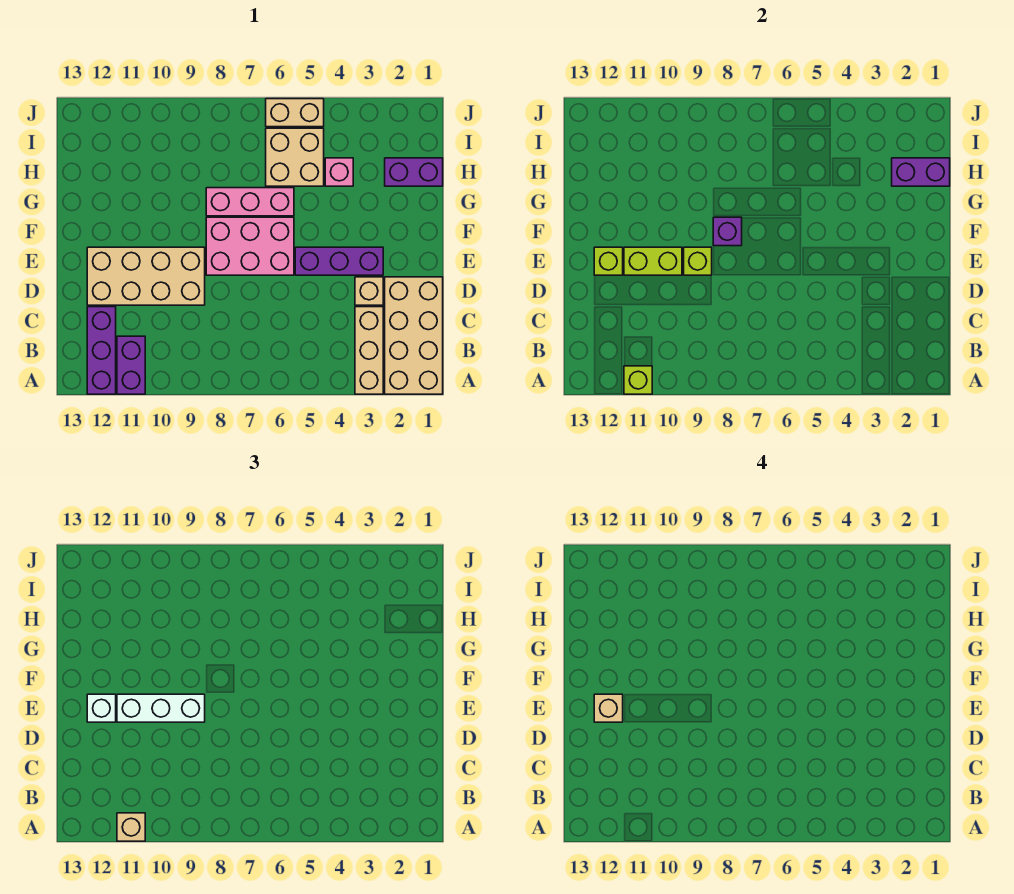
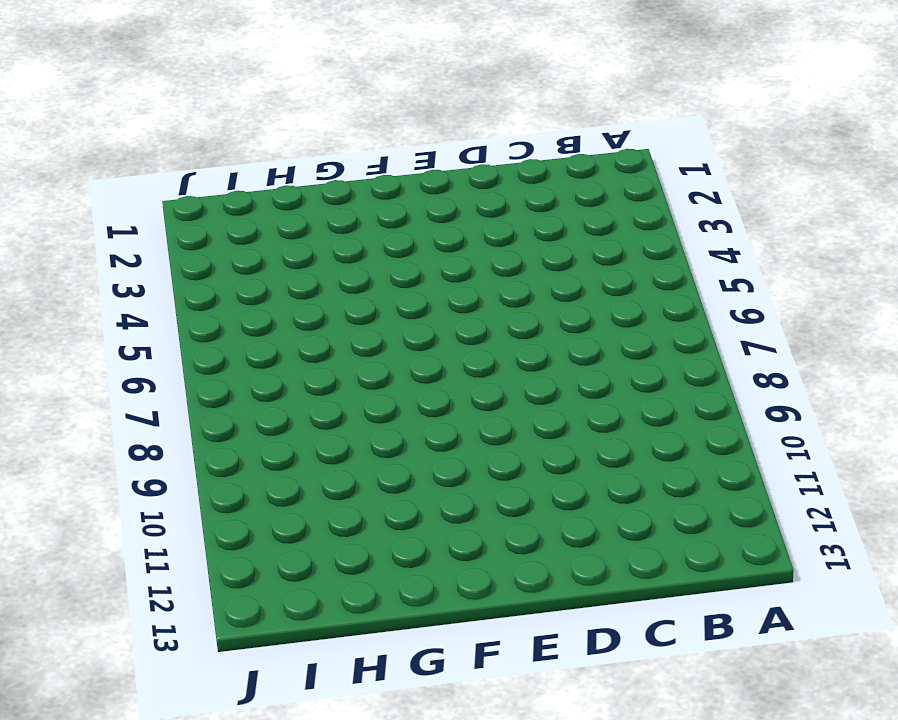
none -> tan 2x4 brick [385,277,443,394]
none -> tan 1x3 brick [355,307,383,394]
none -> purple 1x2 brick [117,336,145,394]

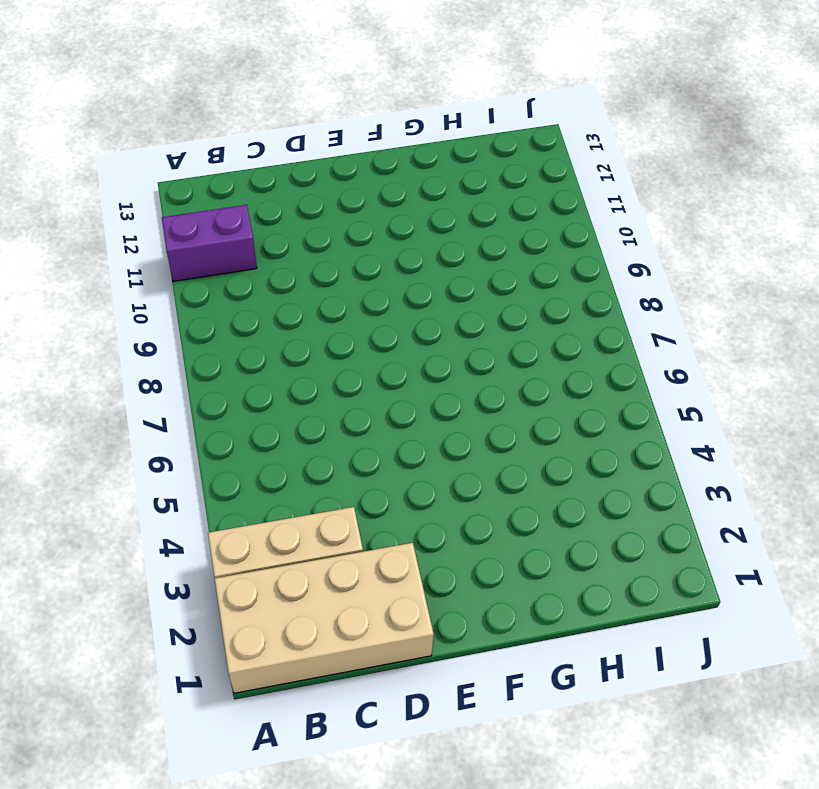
none -> purple 1x3 brick [87,307,116,394]
none -> tan 1x1 brick [355,277,383,305]
none -> tan 2x4 brick [87,247,205,305]

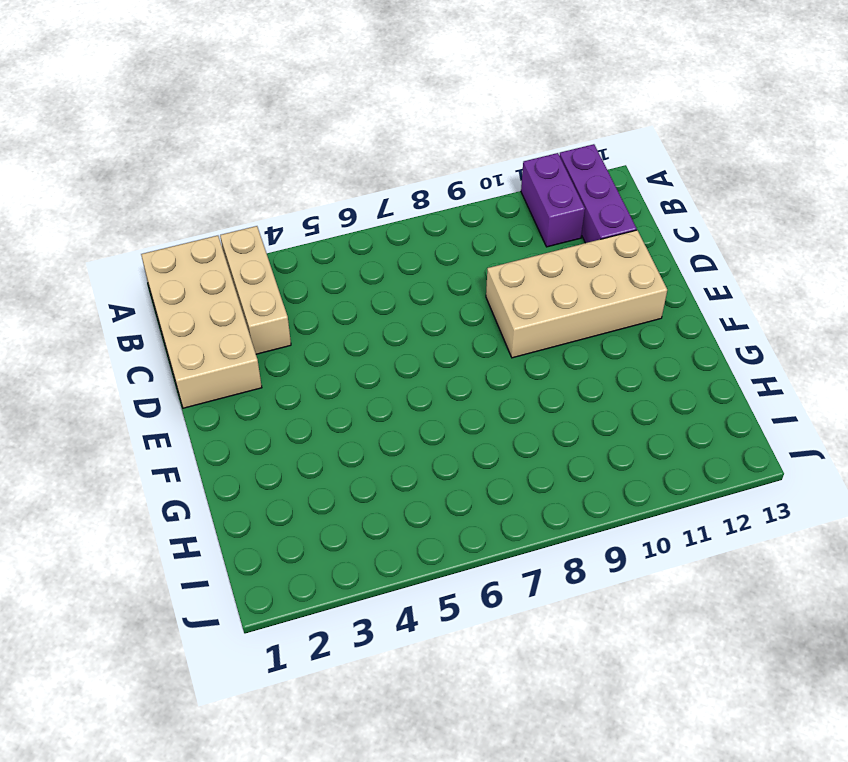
none -> tan 1x1 brick [355,277,383,305]
none -> purple 1x3 brick [295,247,383,275]
none -> pink 2x3 brick [206,217,294,275]

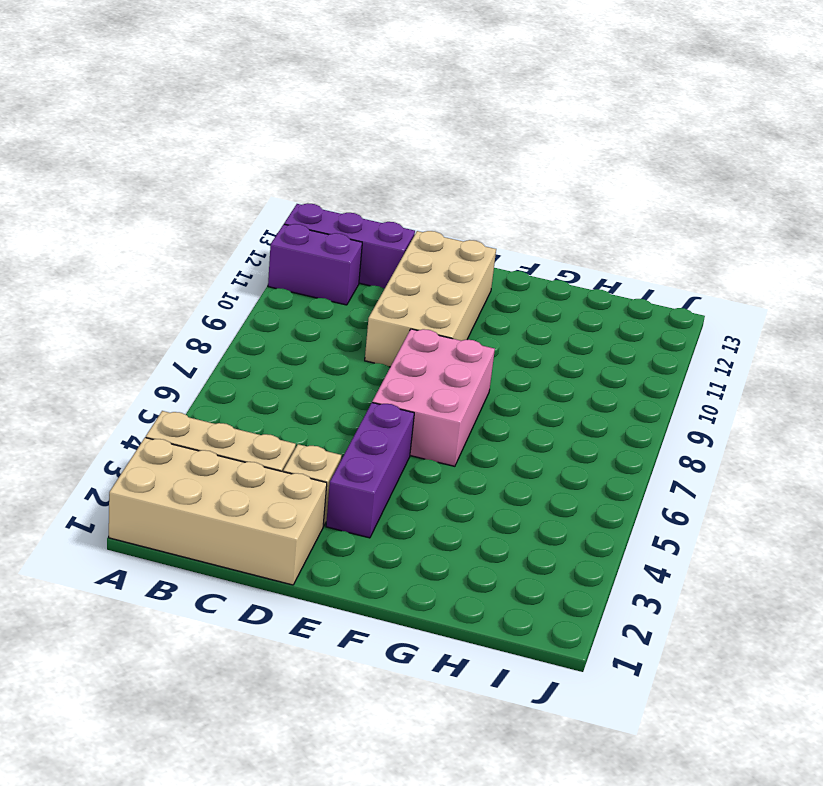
none -> pink 1x3 brick [206,188,294,216]
none -> purple 1x2 brick [385,158,443,186]
none -> pink 1x1 brick [325,158,353,186]

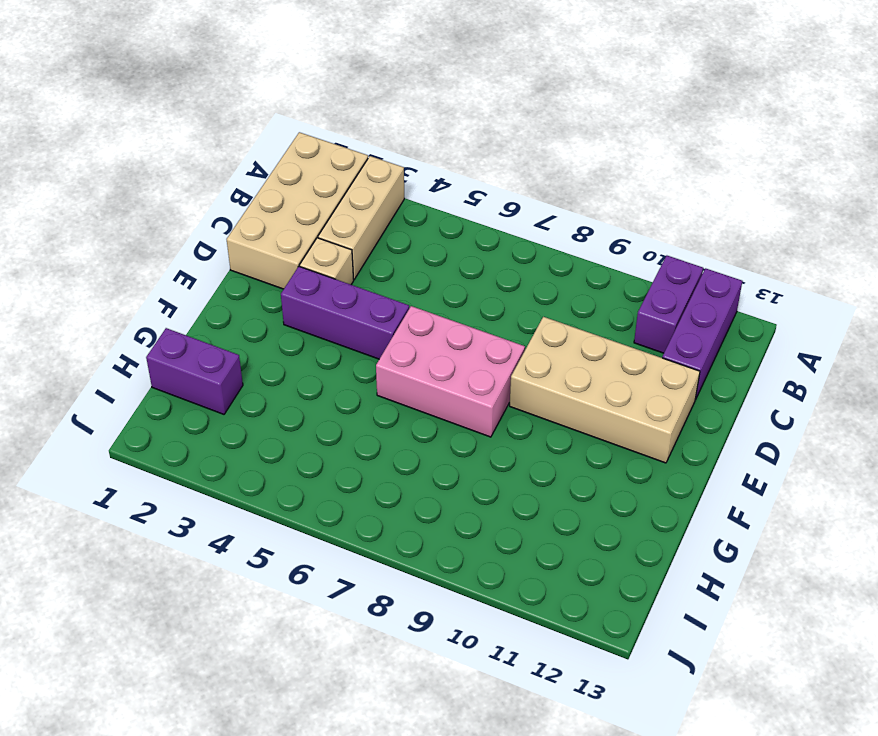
none -> pink 1x3 brick [206,188,294,216]
none -> pink 1x1 brick [325,158,353,186]
none -> tan 2x2 brick [266,128,324,186]

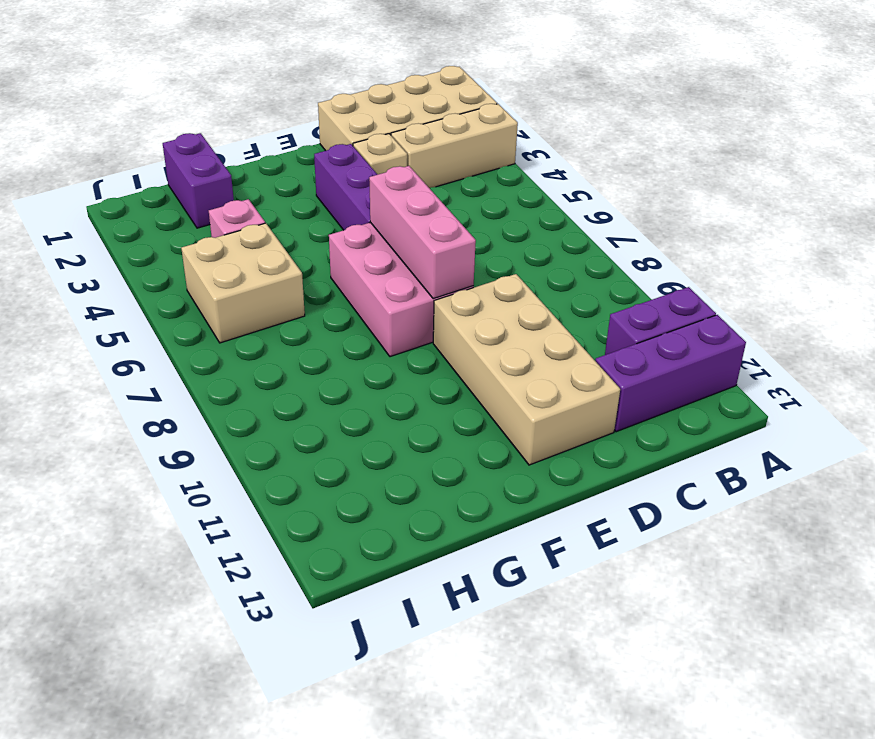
pink 1x3 brick [369,166,476,299] -> pink 1x3 brick moved to [206,188,294,216]
none -> tan 1x2 brick [266,99,324,127]
none -> lime 1x1 brick [624,366,652,394]
none -> lime 1x1 brick [684,247,712,275]

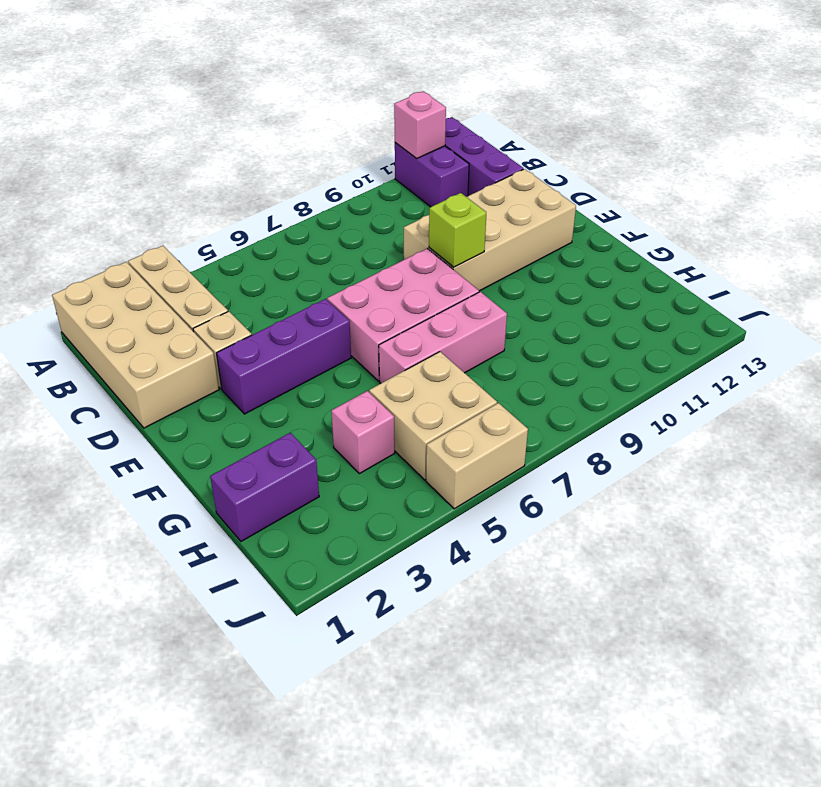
pink 1x1 brick [394,91,446,159] -> lime 1x1 brick [624,366,652,394]
none -> lime 1x2 brick [624,247,682,275]
none -> lime 1x1 brick [594,247,623,275]
none -> purple 1x1 brick [713,217,742,246]

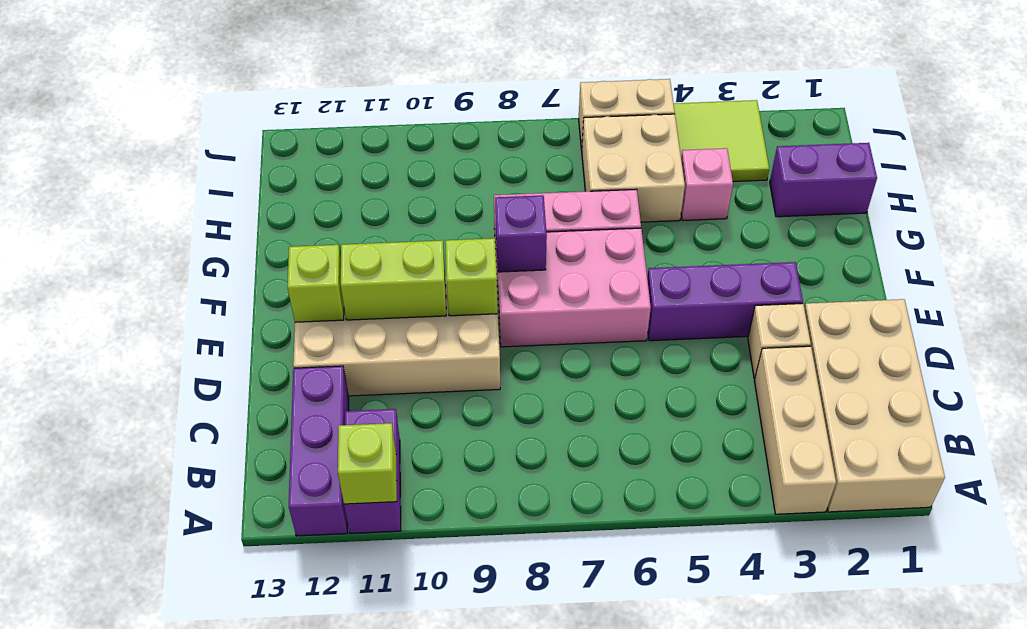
lime 2x2 tile [674,100,769,182] -> none
none -> purple 1x2 brick [892,158,950,186]
none -> tan 1x1 brick [117,813,145,841]
none -> white 1x3 brick [117,694,205,722]

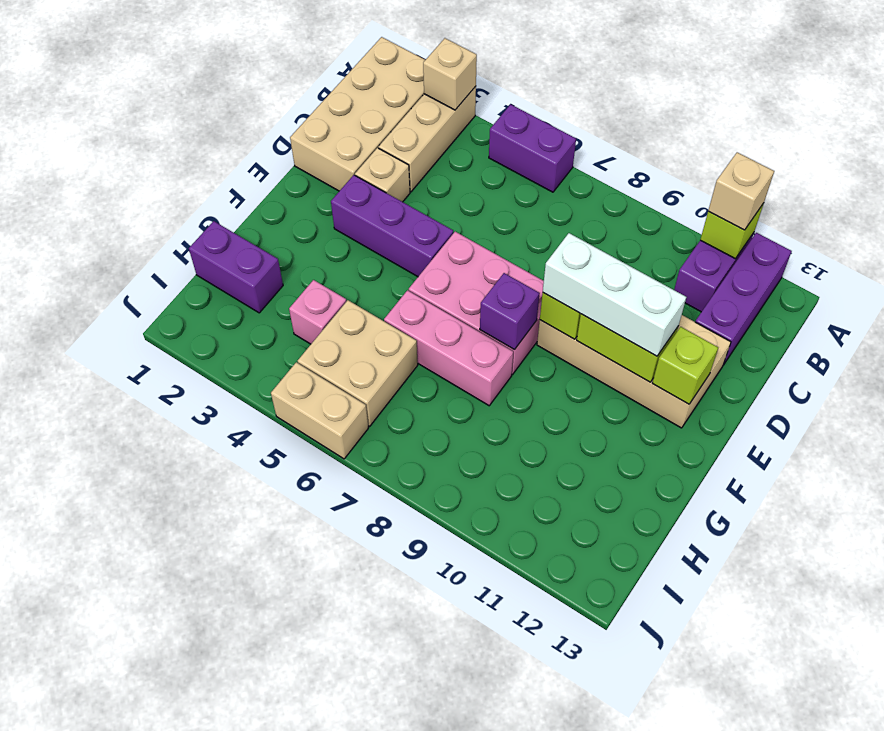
tan 1x1 brick [423,38,477,110] -> tan 1x1 brick moved to [594,694,623,722]
purple 1x2 brick [489,104,576,192] -> purple 1x2 brick moved to [892,158,950,186]
none -> white 1x1 brick [87,694,116,722]

